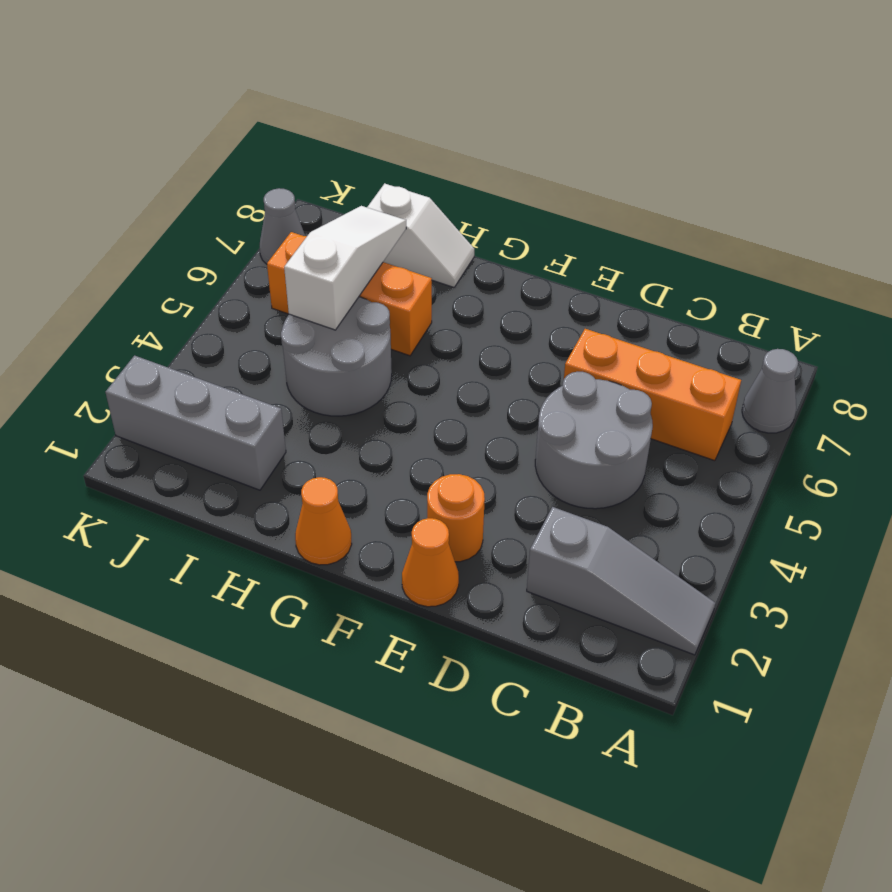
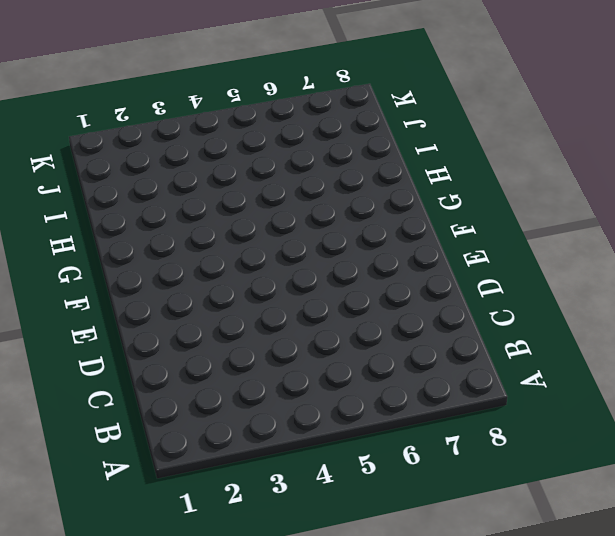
none -> grey 1x3 slope [527,507,715,655]
none -> grey 1x1 cone [742,349,798,433]
none -> orange 1x3 brick [564,329,741,461]

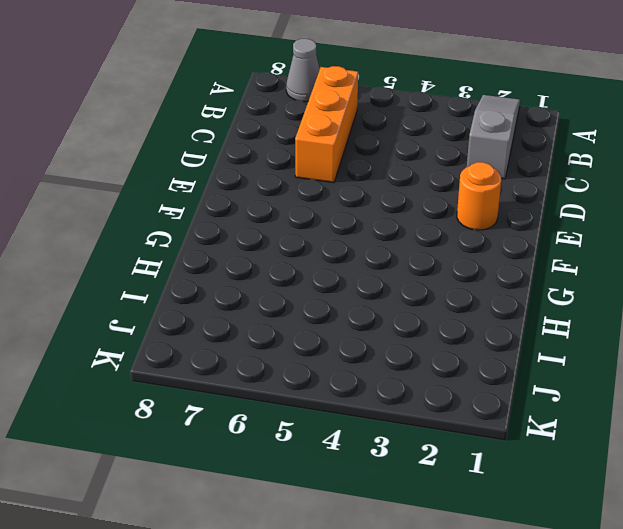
none -> grey 2x2 round brick [535,372,653,509]
none -> orange 1x1 cone [402,518,459,607]
none -> orange 1x1 cone [295,477,352,565]

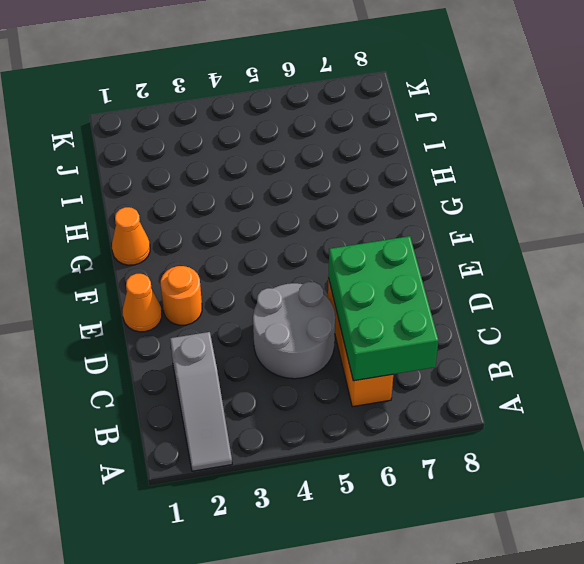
green 2x3 brick [328,236,439,381] -> none
none -> grey 1x1 cone [742,349,798,433]
none -> grey 2x2 round brick [281,297,392,416]
none -> orange 1x3 brick [267,232,432,356]

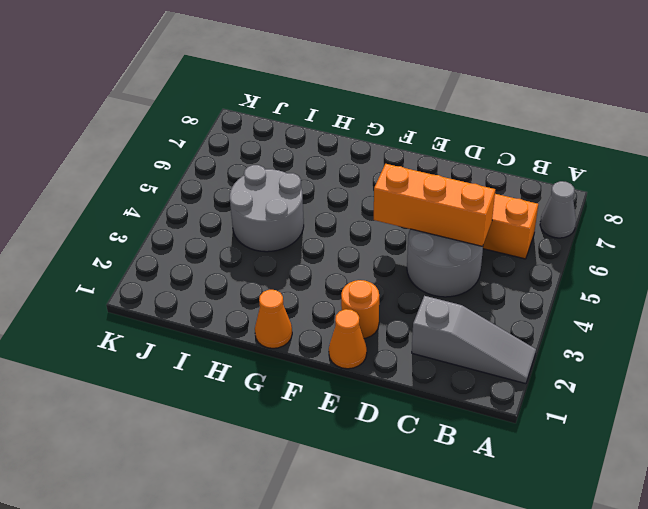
orange 1x3 brick [374,164,495,247] -> orange 1x3 brick moved to [267,232,432,356]
none -> white 1x2 slope [367,183,474,287]
none -> grey 1x3 brick [105,356,286,490]
none -> grey 1x1 cone [260,188,305,264]

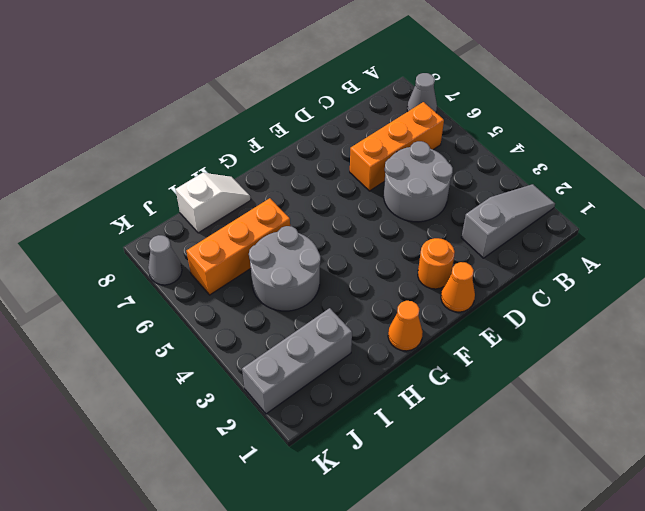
none -> white 1x3 slope [284,206,406,330]

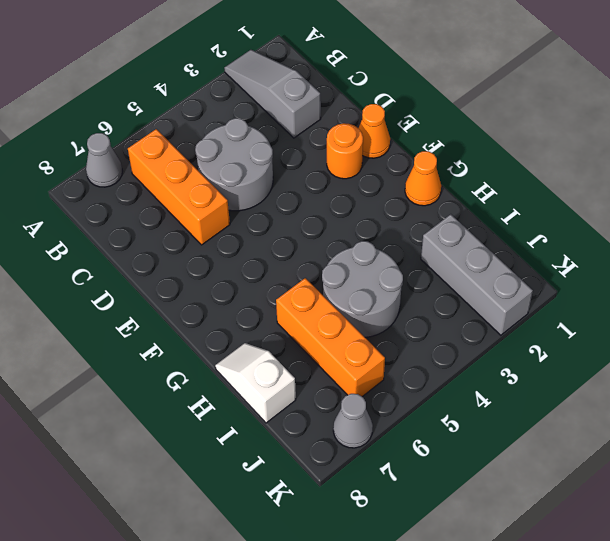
none -> white 1x3 slope [284,206,406,330]

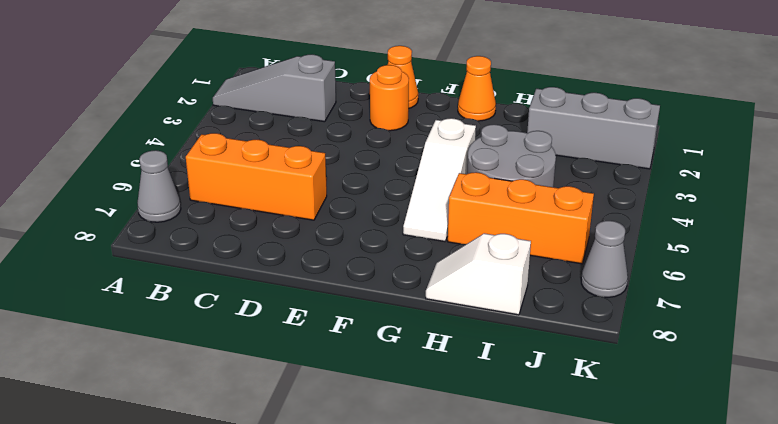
white 1x3 slope [403,118,476,242] -> white 1x3 slope moved to [284,206,406,330]
none -> grey 2x2 round brick [535,372,653,509]

